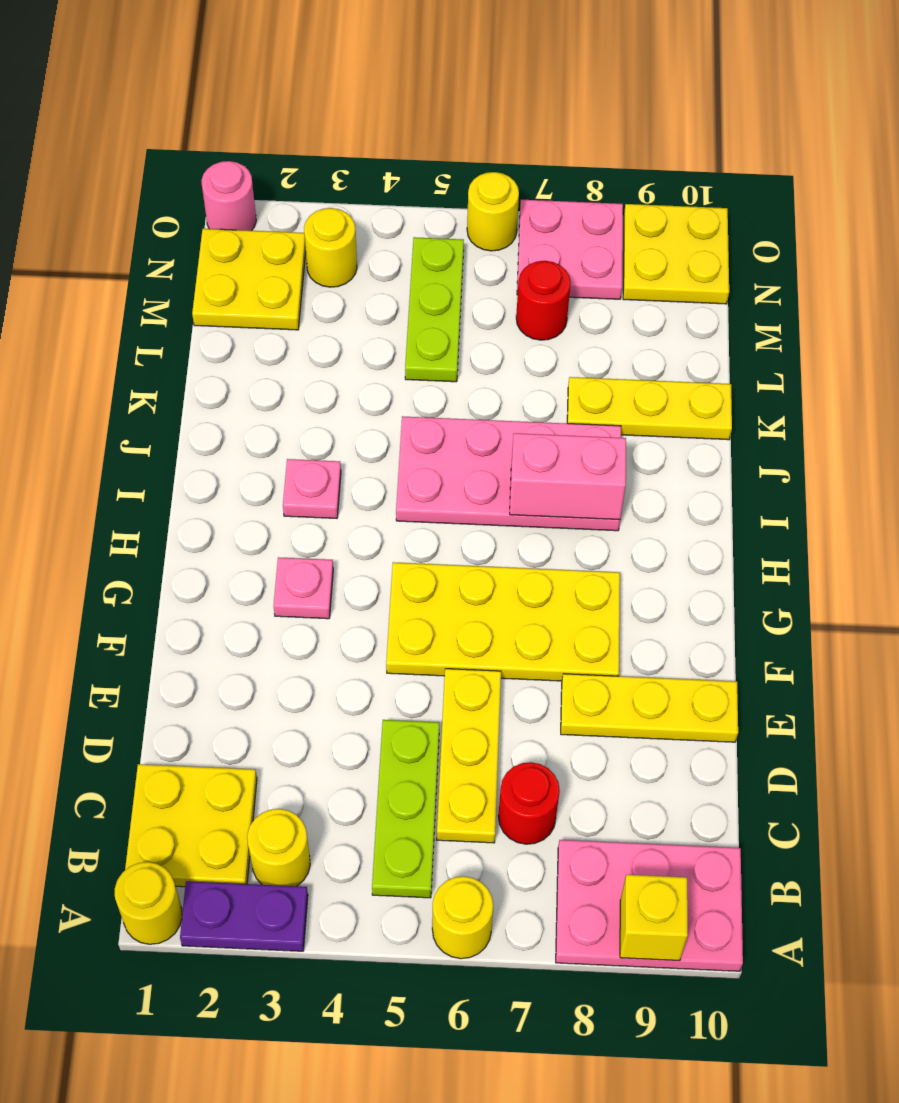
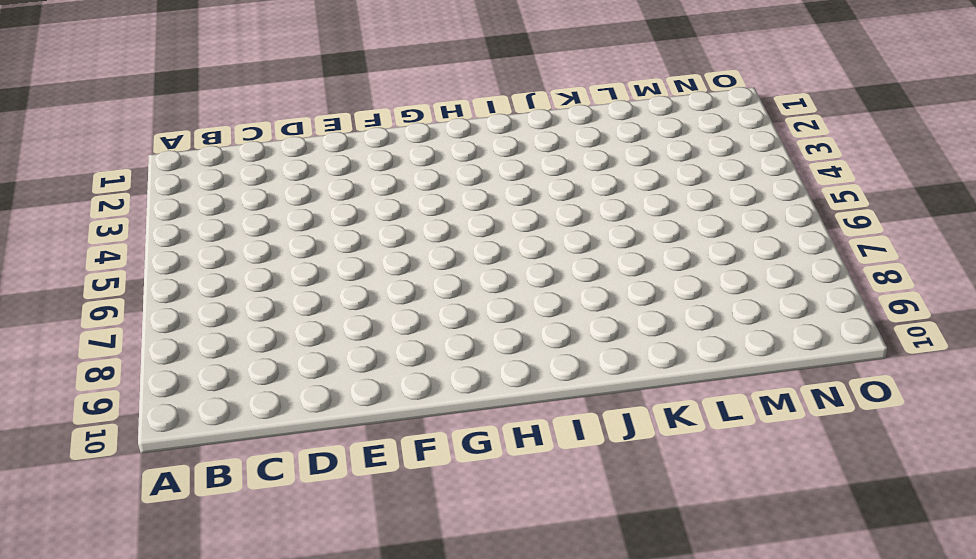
none -> yellow 1x1 round brick [115,862,182,944]
none -> purple 1x2 plate [180,881,308,951]
none -> yellow 1x1 round brick [432,876,493,959]

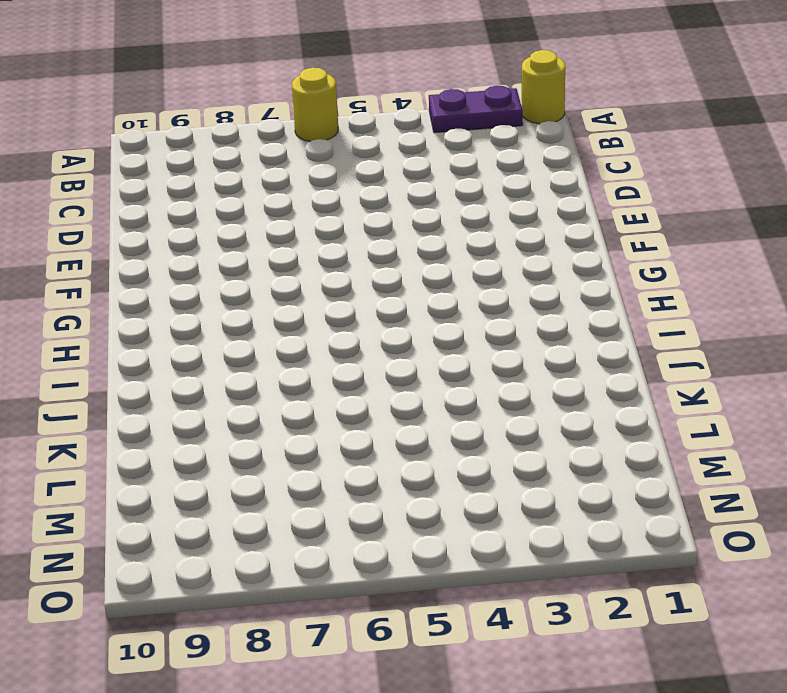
none -> pink 2x3 plate [556,840,743,971]
none -> yellow 2x2 plate [125,764,257,887]
none -> yellow 1x1 round brick [247,809,310,886]

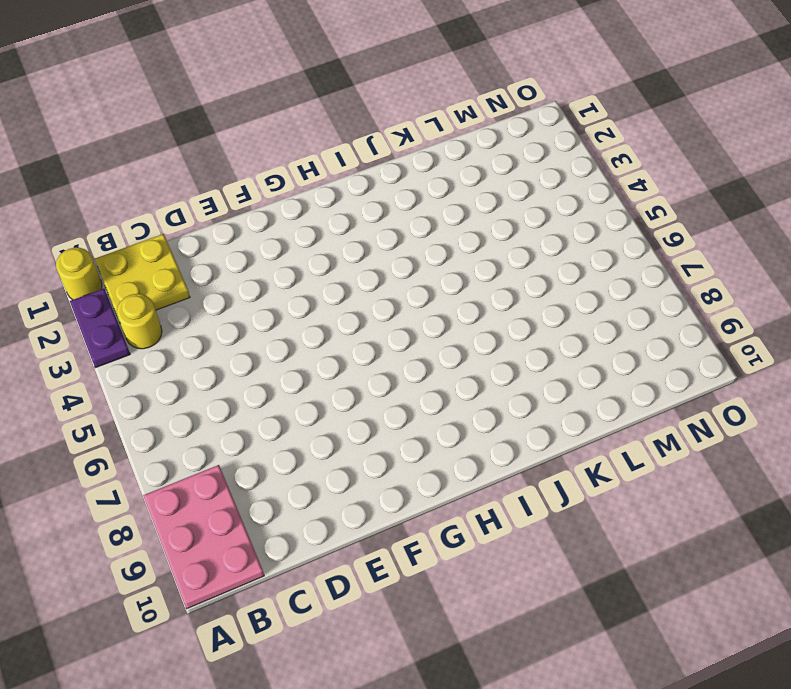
none -> yellow 1x1 round brick [432,876,493,959]
none -> lime 1x3 plate [372,720,439,898]
none -> yellow 1x3 plate [437,669,501,843]

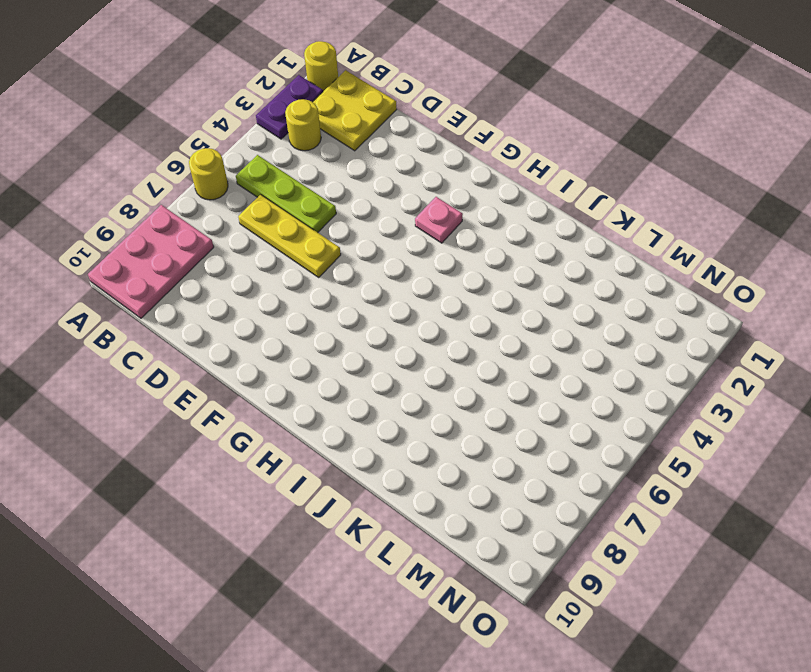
none -> red 1x1 round brick [498,762,560,844]
none -> yellow 1x3 plate [561,674,738,742]
none -> yellow 2x4 plate [386,562,620,681]

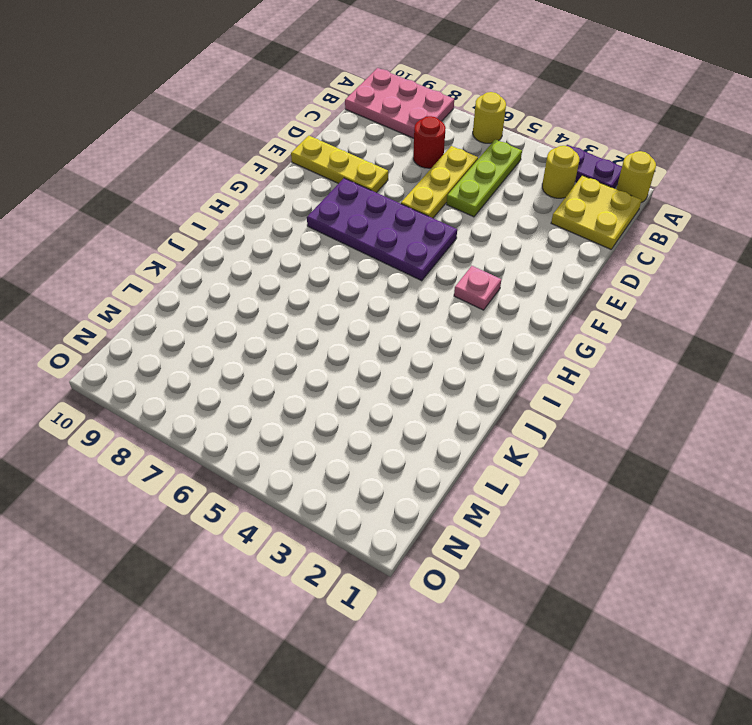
purple 2x4 plate [307,178,457,281] -> yellow 2x4 plate [386,562,620,681]
none -> pink 1x1 plate [283,459,341,518]
none -> pink 2x4 plate [396,416,621,531]
none -> yellow 1x3 plate [567,377,732,440]

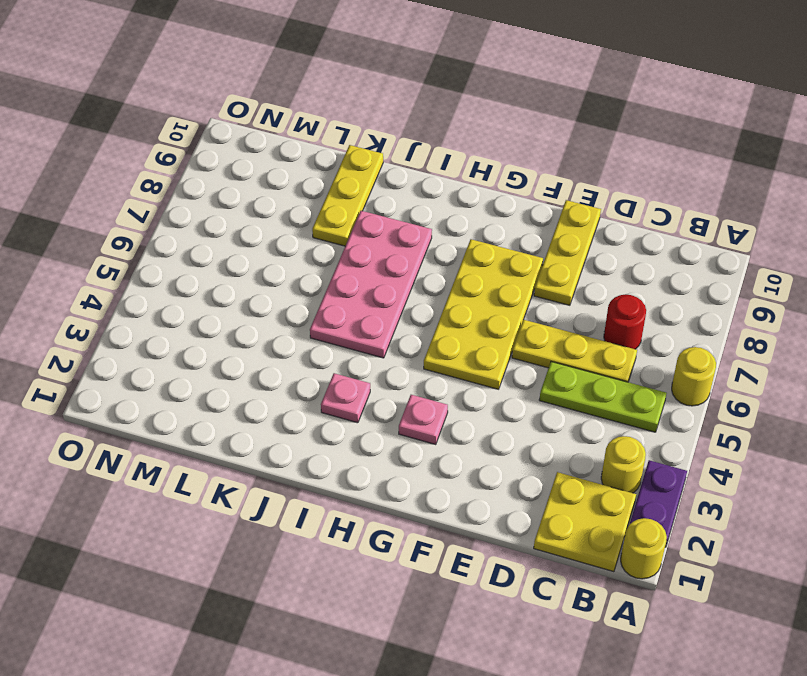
none -> pink 2x3 plate [556,840,743,971]
none -> lime 1x3 plate [405,237,464,382]
none -> yellow 2x2 plate [192,229,306,330]

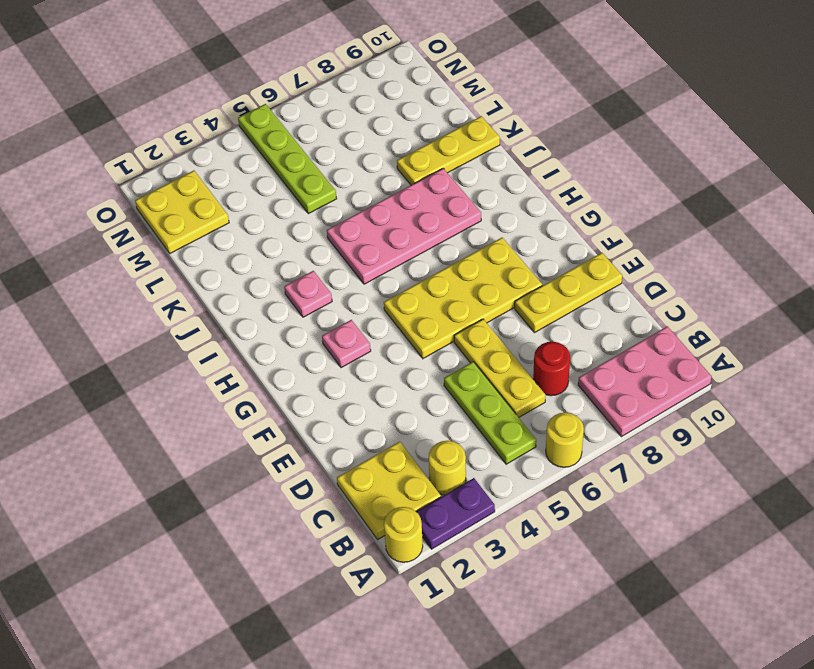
lime 1x4 plate [238,104,337,214] -> lime 1x3 plate [405,237,464,382]
none -> red 1x1 round brick [516,261,571,340]
none -> yellow 1x1 round brick [304,208,357,287]
none -> pink 2x2 plate [517,200,623,299]

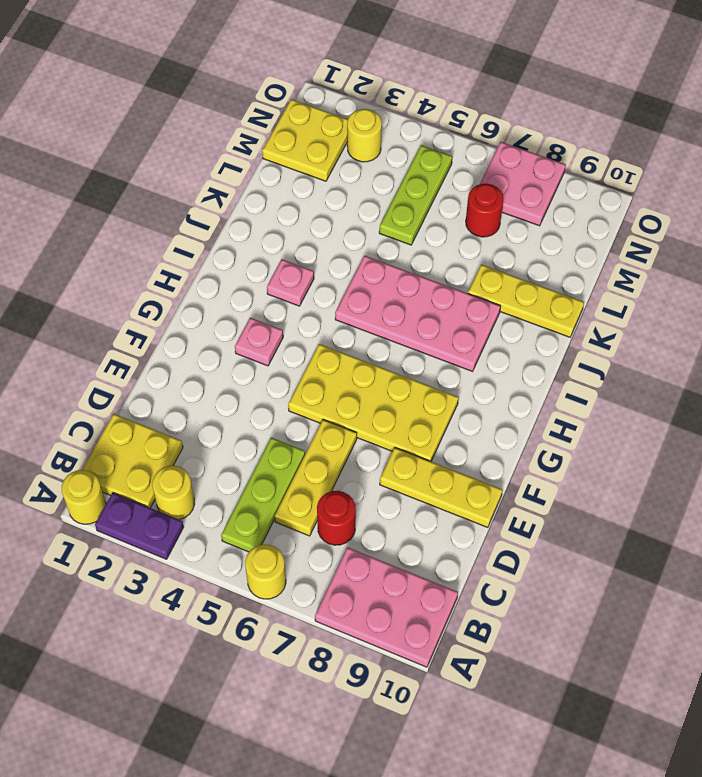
none -> yellow 2x2 plate [623,204,729,304]
none -> pink 1x1 round brick [201,161,256,231]
none -> yellow 1x1 round brick [467,172,519,251]

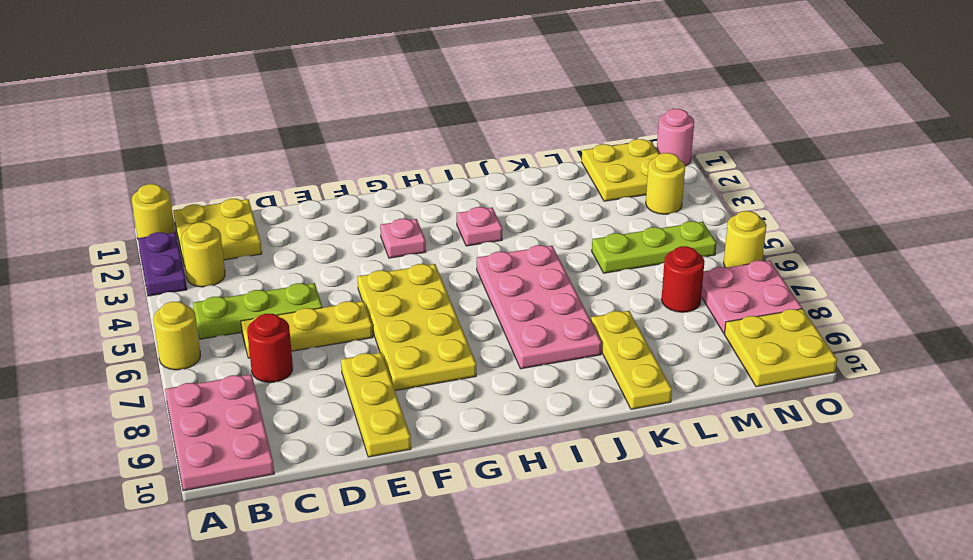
none -> yellow 1x1 brick [620,875,688,961]
none -> pink 1x2 brick [510,433,626,520]

